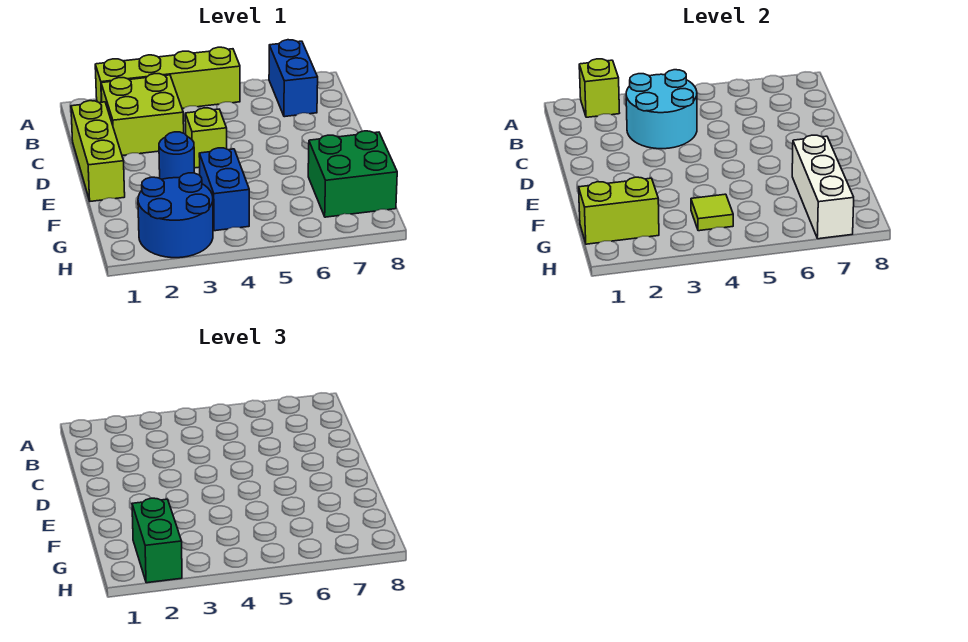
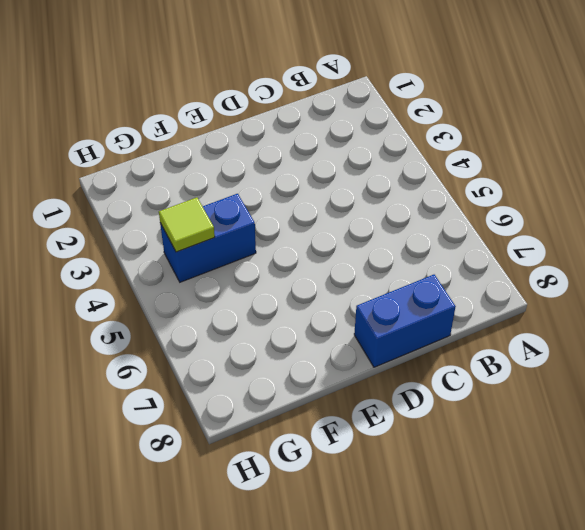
blue 1x2 brick [354,275,456,367] -> blue 1x2 brick moved to [269,40,318,117]
none -> lime 1x4 brick [95,47,240,108]
none -> lime 2x2 brick [101,74,184,156]
none -> lime 1x3 brick [71,101,125,201]

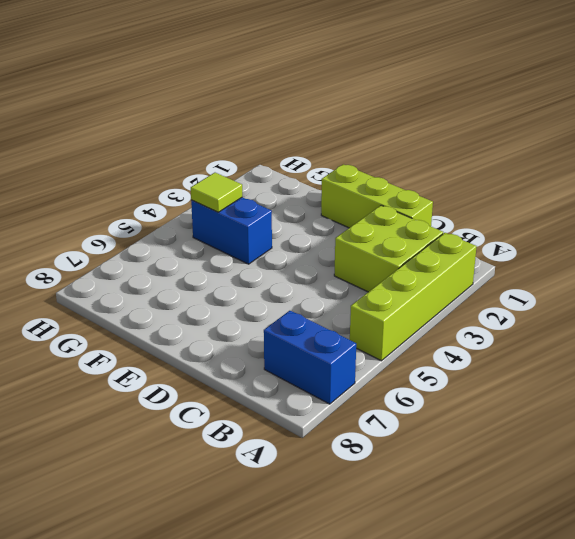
none -> lime 1x1 brick [185,108,227,168]
none -> blue 1x1 round brick [159,132,194,179]
none -> green 2x2 brick [308,131,397,217]

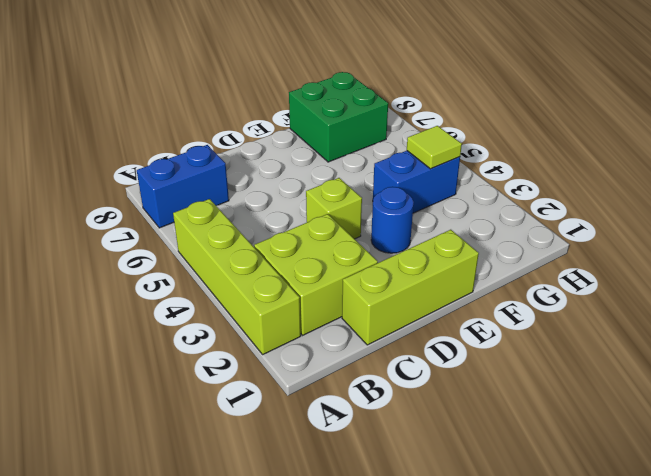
none -> blue 2x2 round brick [138,173,213,258]
none -> lime 1x1 brick [579,59,619,117]
none -> cyan 2x2 round brick [626,70,697,149]

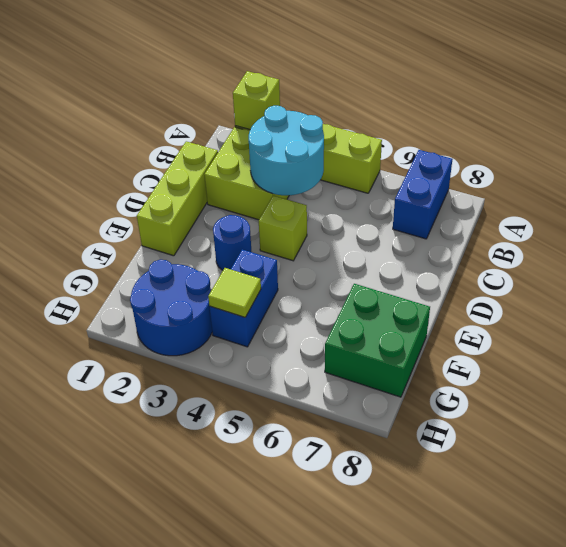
none -> white 1x3 brick [792,135,854,239]
none -> lime 1x2 brick [579,177,659,244]
none -> green 1x2 brick [132,498,182,583]

